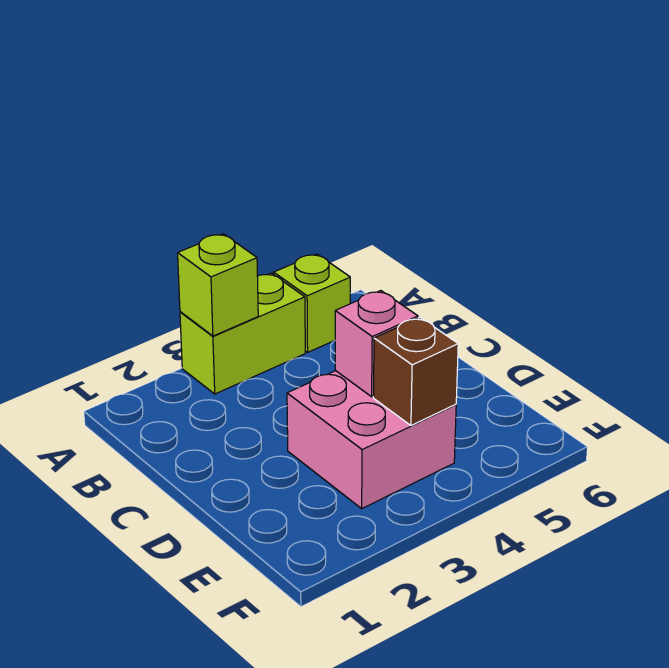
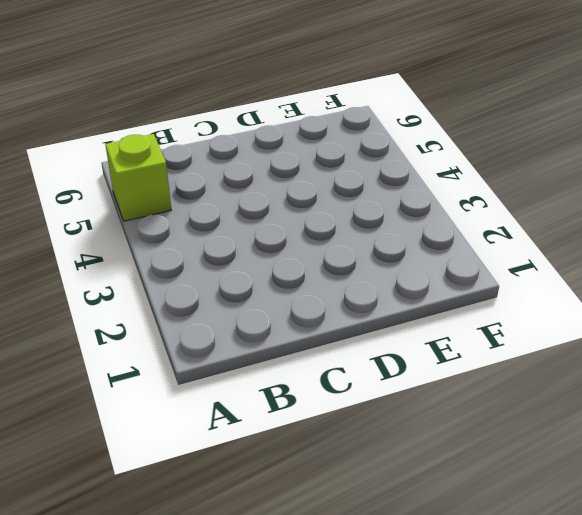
none -> lime 1x2 brick [180,273,305,394]
none -> pink 2x2 brick [287,371,456,508]

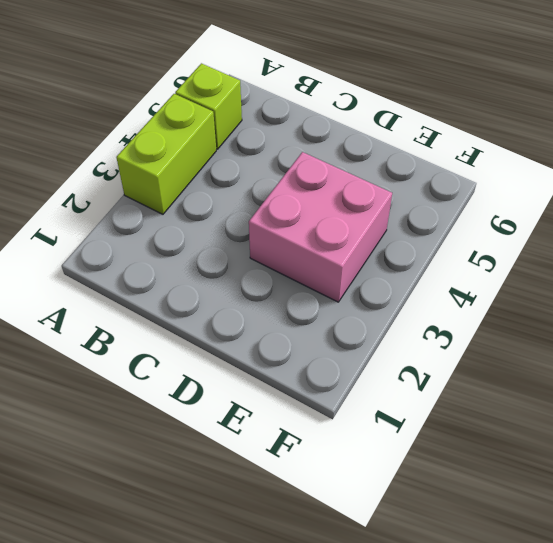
none -> lime 1x1 brick [178,234,258,336]
none -> pink 1x1 brick [335,291,418,397]

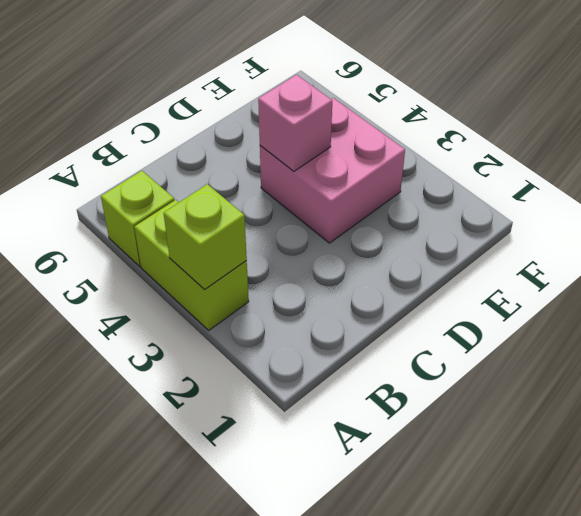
none -> brown 1x1 brick [373,317,458,425]

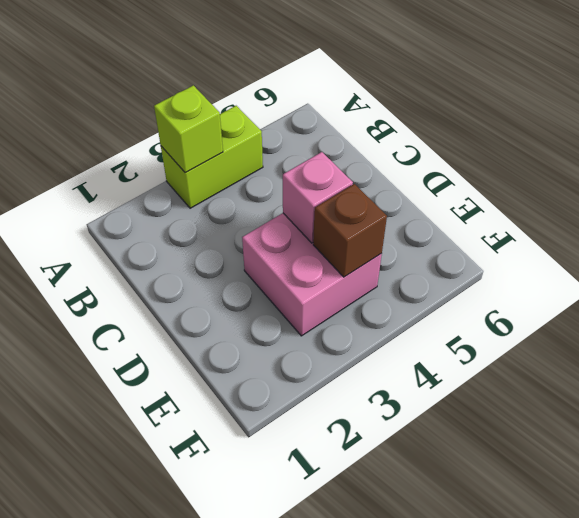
none -> lime 1x1 brick [274,254,350,352]

